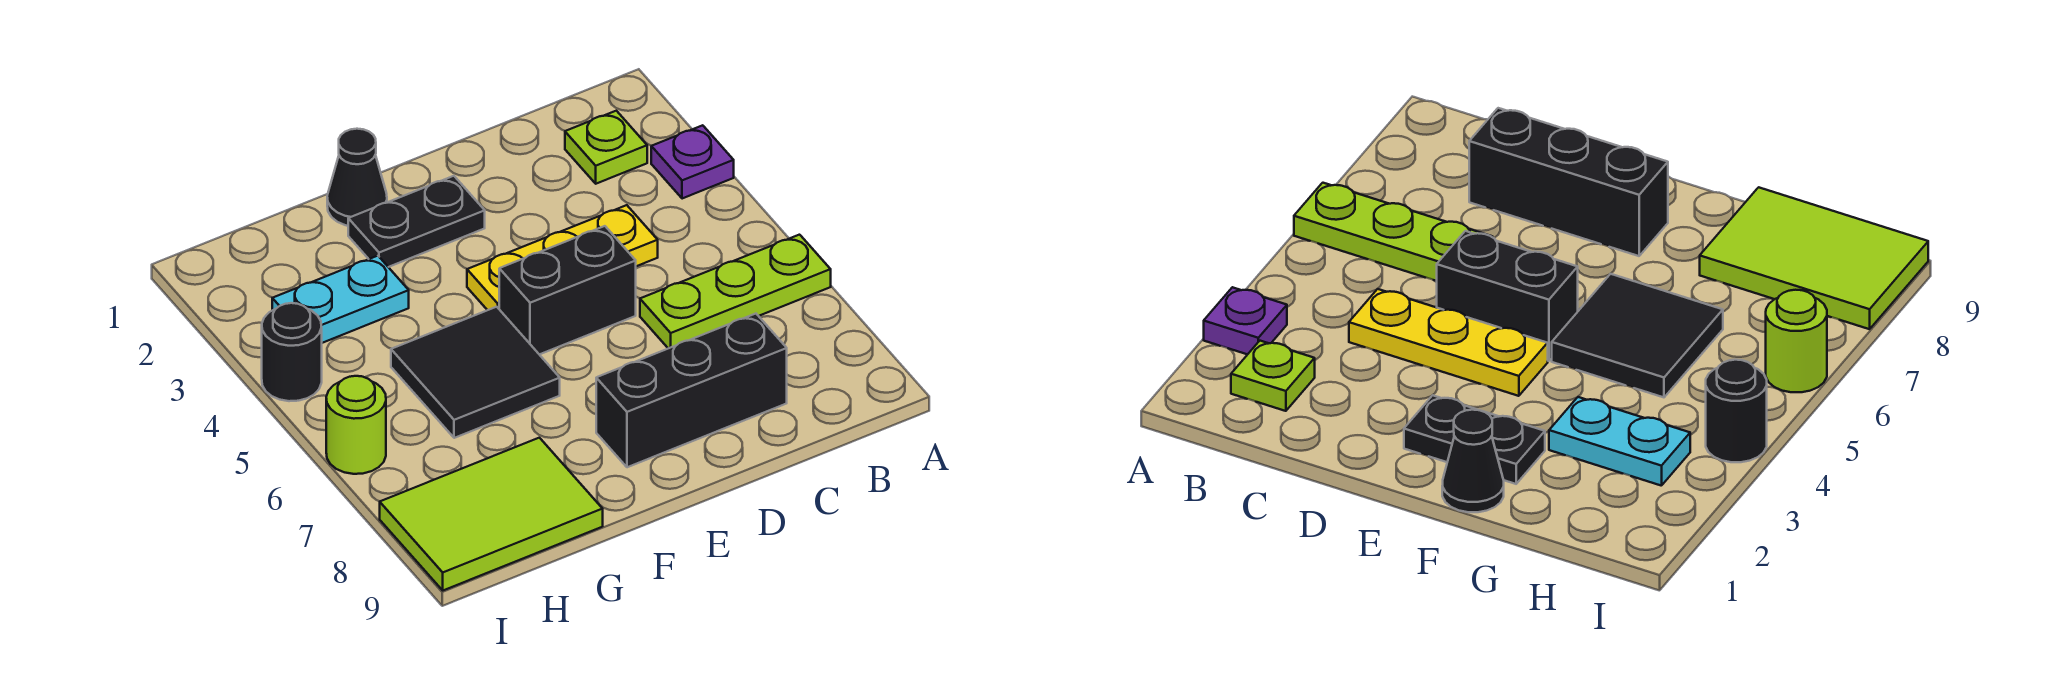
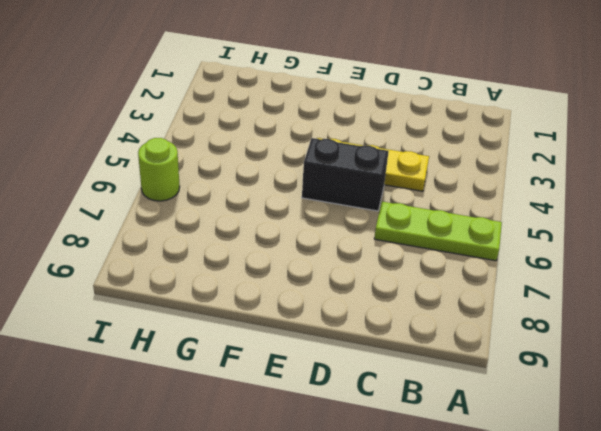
none -> purple 1x1 plate [651,125,734,199]
none -> lime 1x1 plate [565,111,647,184]
none -> black 1x3 brick [596,314,787,467]

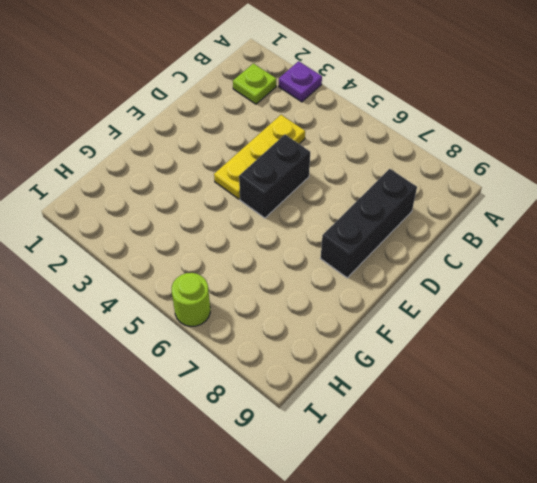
none -> lime 1x3 plate [640,235,831,348]
none -> black 1x2 plate [348,176,485,267]
none -> black 1x1 cone [327,129,387,226]

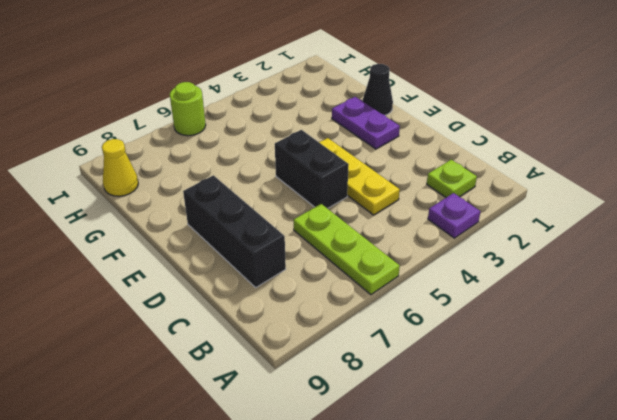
purple 1x2 plate [332,97,400,149] -> black 1x2 plate [348,176,485,267]
yellow 1x1 cone [102,139,138,196] -> lime 2x3 tile [380,438,603,590]
none -> black 2x2 tile [391,307,560,438]
none -> cyan 1x2 plate [272,256,409,343]
none -> black 1x1 round brick [262,303,322,401]

